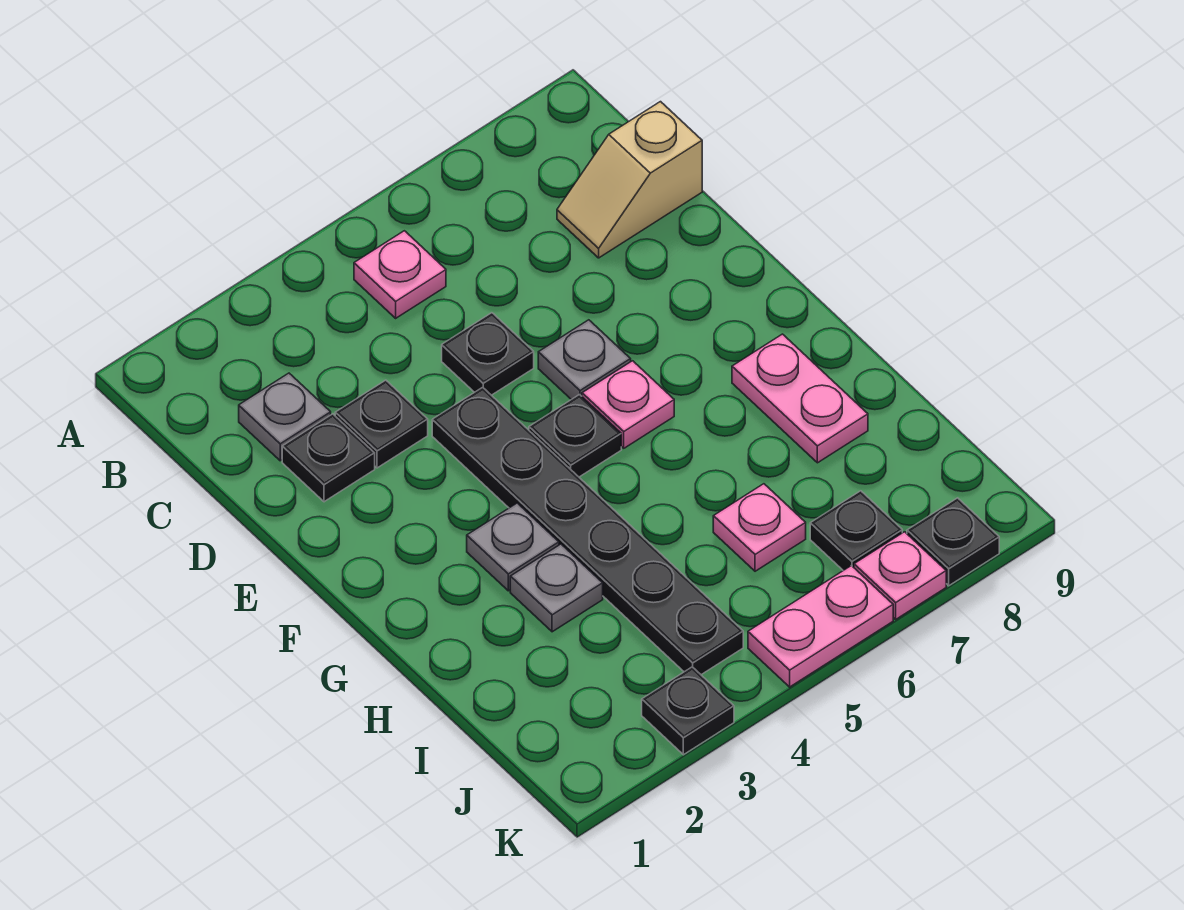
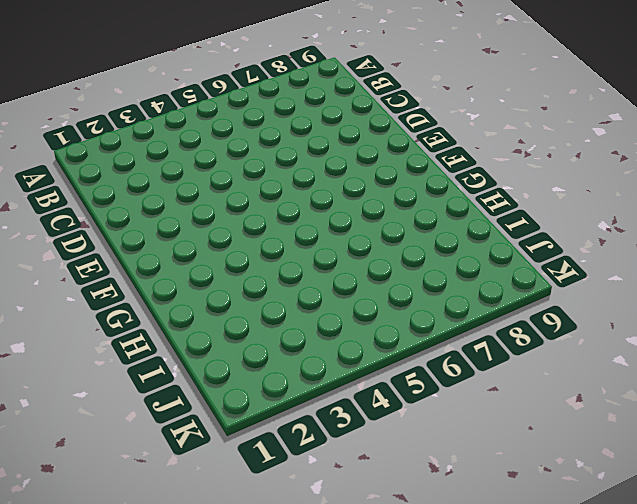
none -> pink 1x1 plate [354,231,446,318]
none -> grey 1x1 plate [239,373,331,461]
none -> tan 1x2 slope [557,102,702,258]

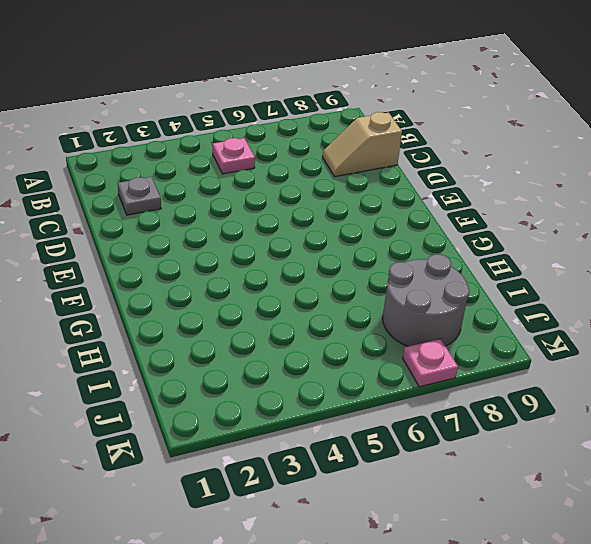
grey 2x2 round brick [383,254,470,346] -> black 1x1 plate [810,491,902,570]
none -> black 1x1 plate [282,414,375,502]
none -> black 1x1 plate [335,380,428,468]
none -> black 1x1 plate [442,313,534,395]

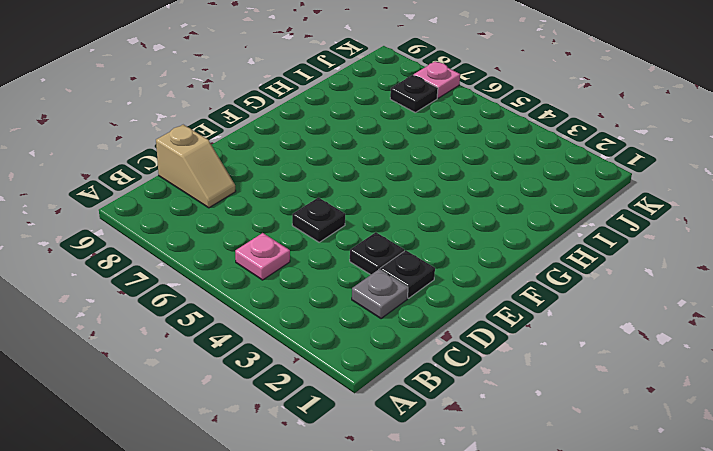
none -> black 1x6 plate [432,387,743,675]
none -> grey 1x1 plate [538,320,631,400]
none -> black 1x1 plate [529,395,621,477]

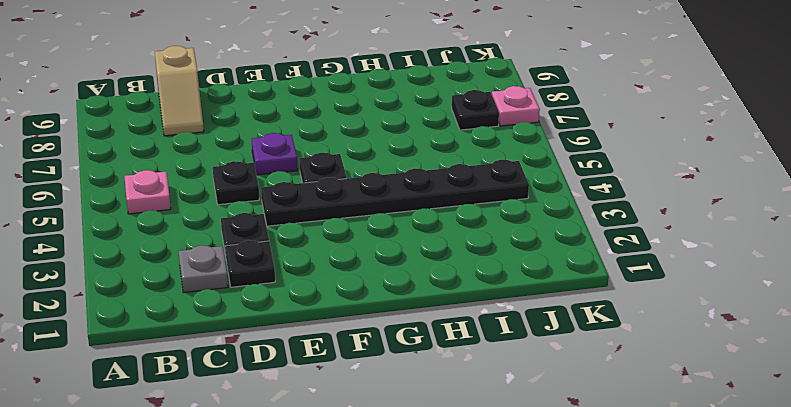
purple 1x1 plate [251,133,298,175] -> grey 1x1 plate [538,320,631,400]
none -> pink 1x1 plate [582,361,674,448]
none -> grey 1x1 plate [467,503,559,591]
none -> pink 1x2 plate [732,334,868,463]

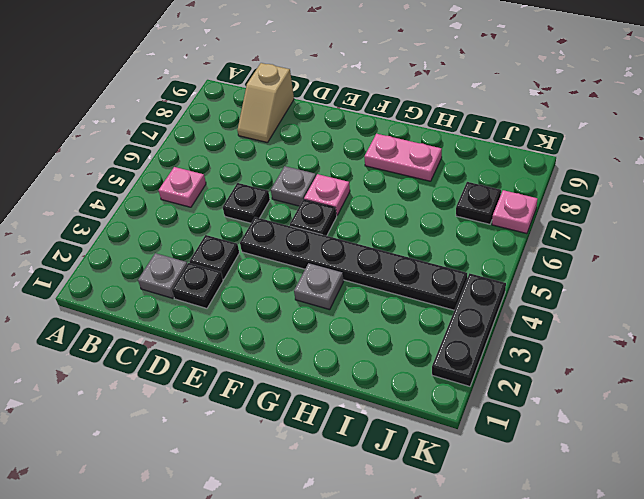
black 1x3 plate [432,273,506,386] -> black 1x1 plate [642,667,734,755]
none -> grey 1x1 plate [510,544,603,632]
none -> pink 1x1 plate [713,484,806,571]
none -> pink 1x2 plate [748,566,893,687]

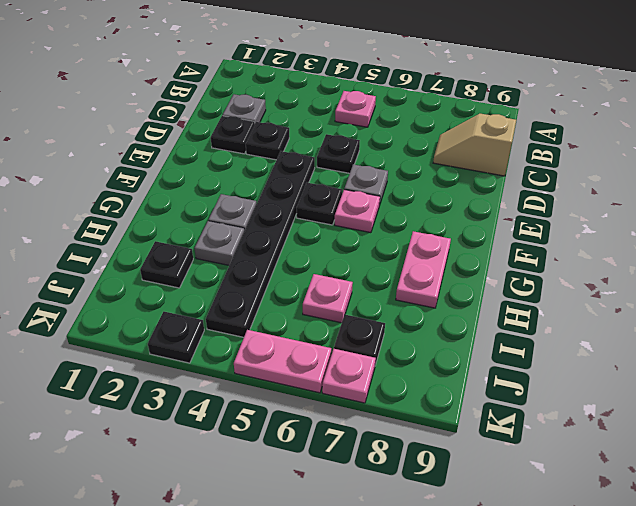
black 1x1 plate [140,241,193,288] -> black 1x1 plate moved to [907,498,999,586]

